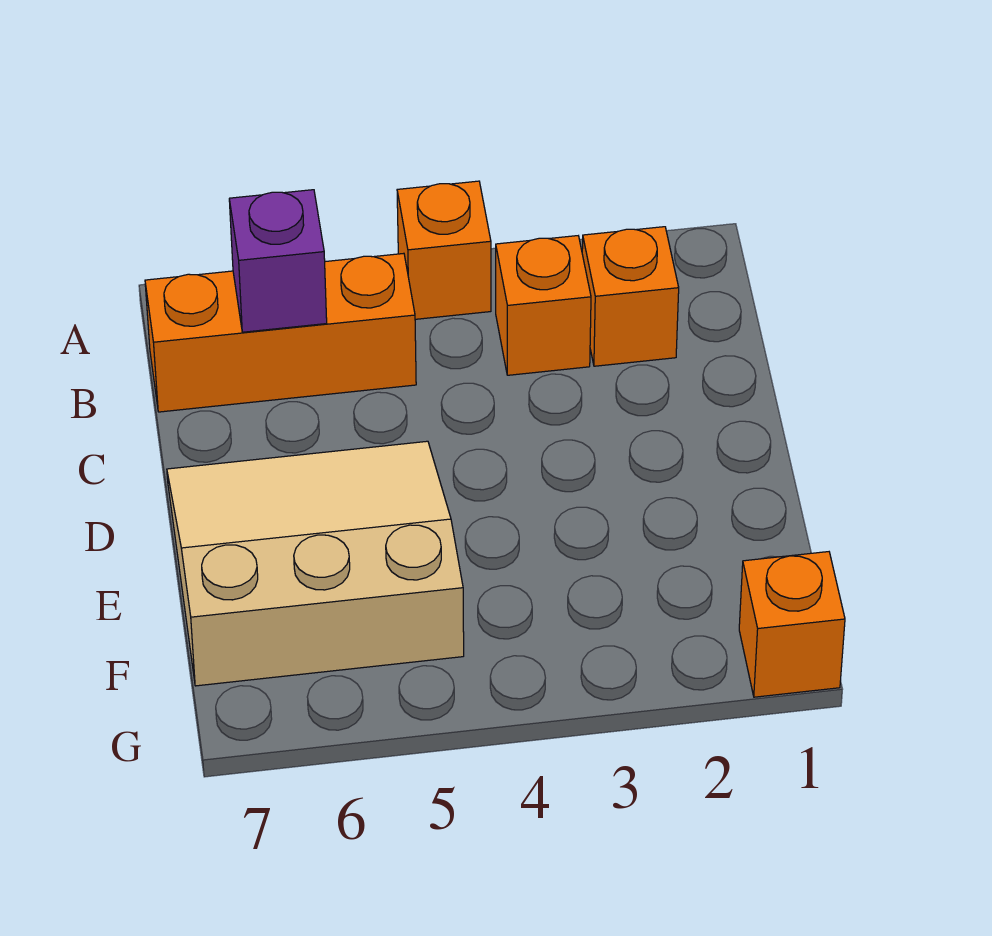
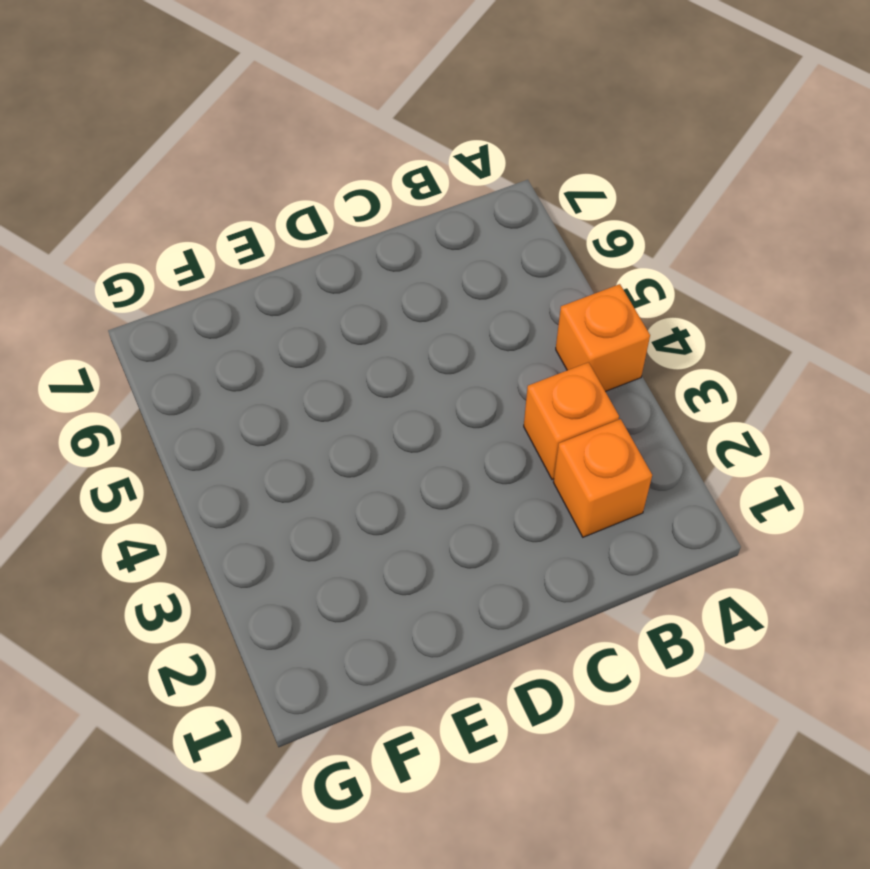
none -> orange 1x3 brick [145,253,416,412]
none -> tan 3x3 slope [167,441,464,686]

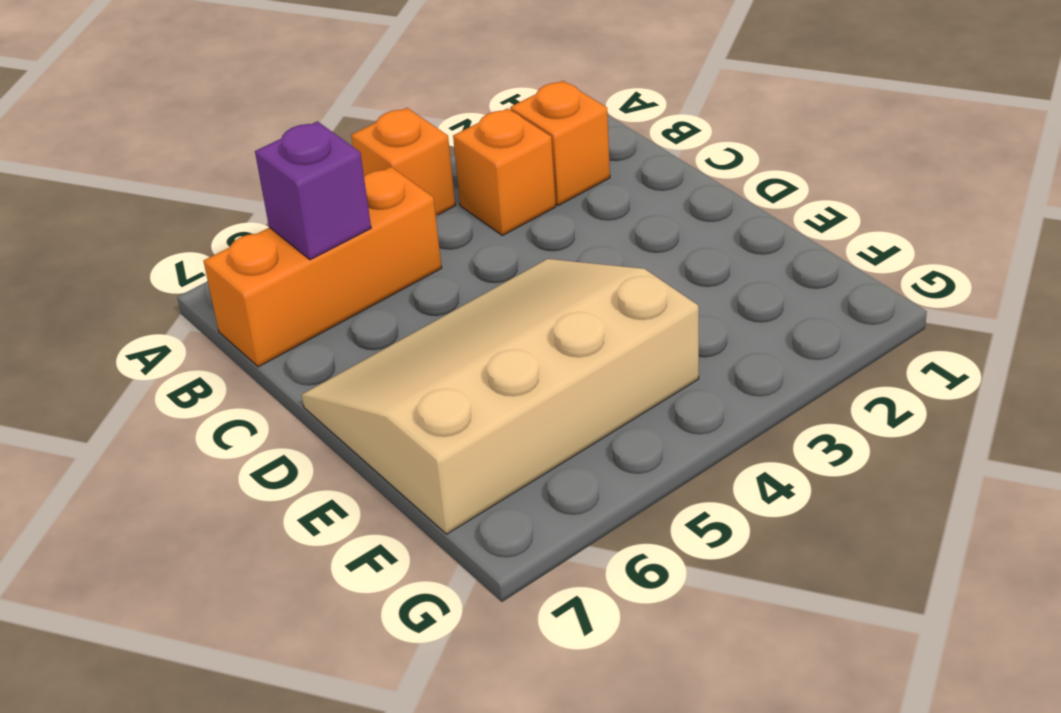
tan 3x4 slope [302,259,699,534] -> tan 3x3 slope [167,441,464,686]
none -> orange 1x1 brick [739,552,845,697]

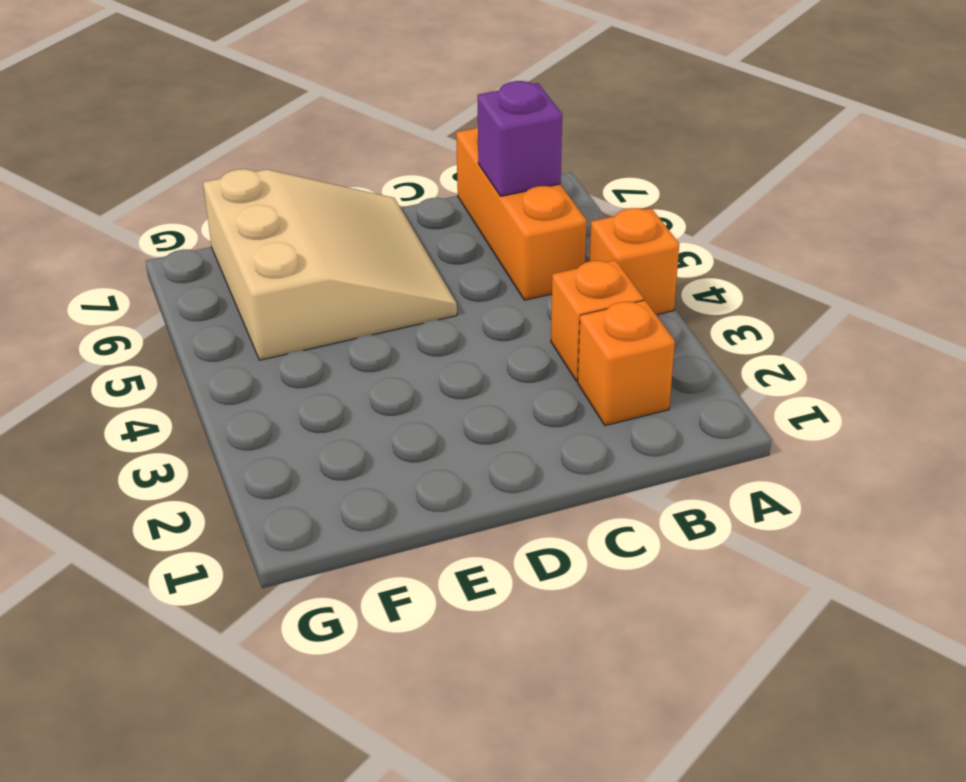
none -> orange 1x1 brick [739,552,845,697]

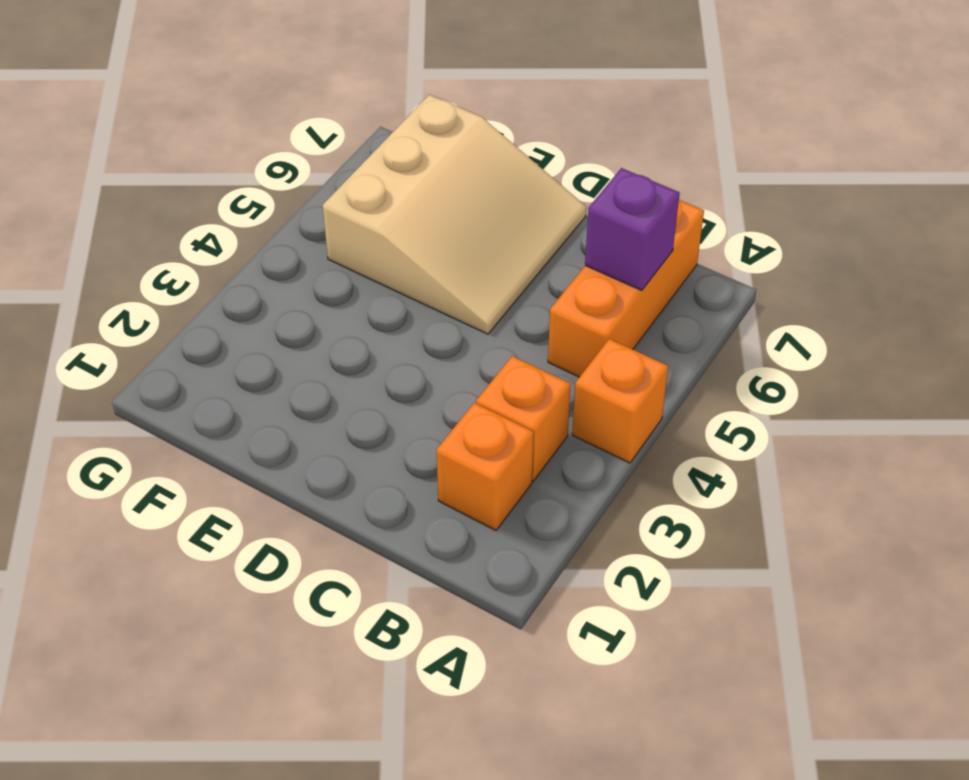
none -> orange 1x1 brick [739,552,845,697]

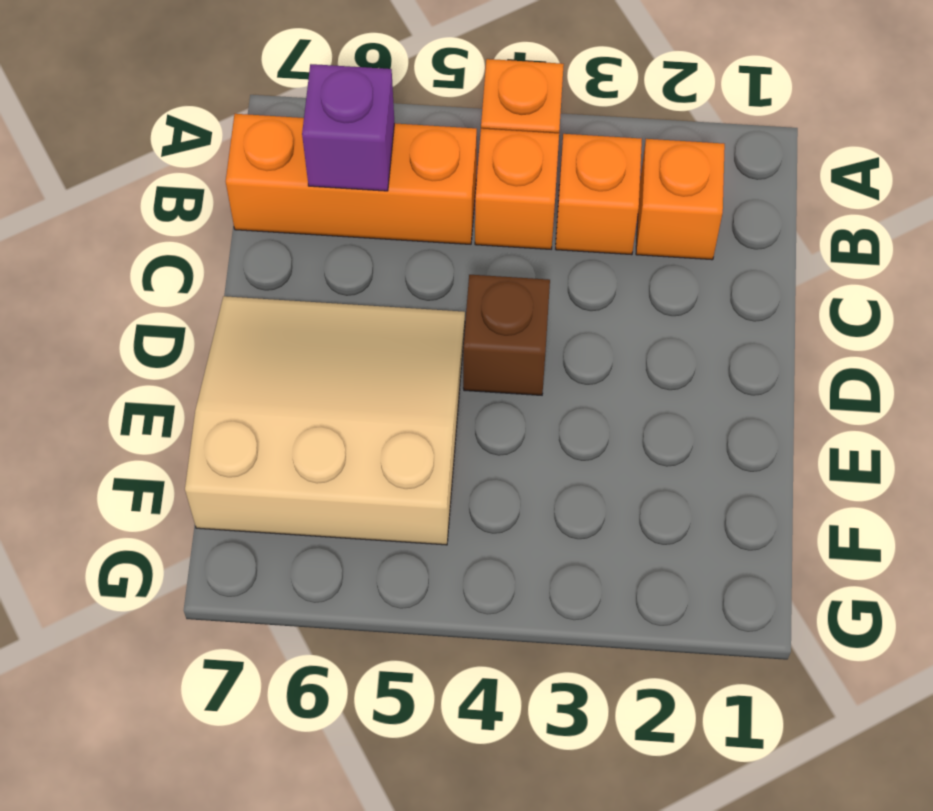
orange 1x1 brick [475,129,559,249] -> orange 1x1 brick moved to [739,552,845,697]
brown 1x1 brick [463,275,550,395] -> none

